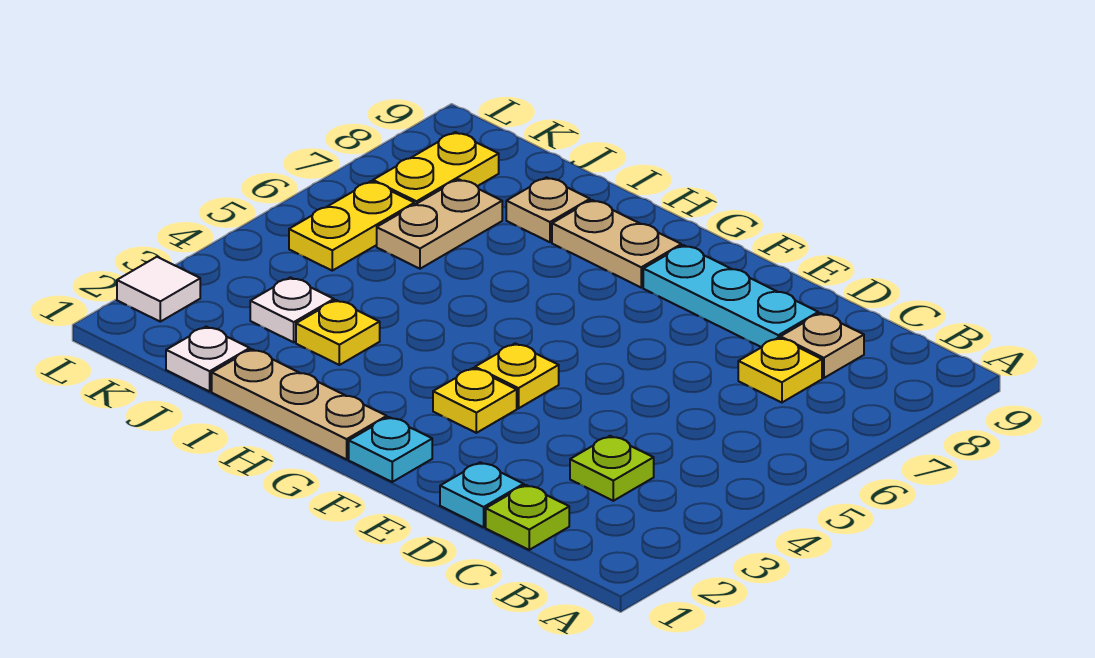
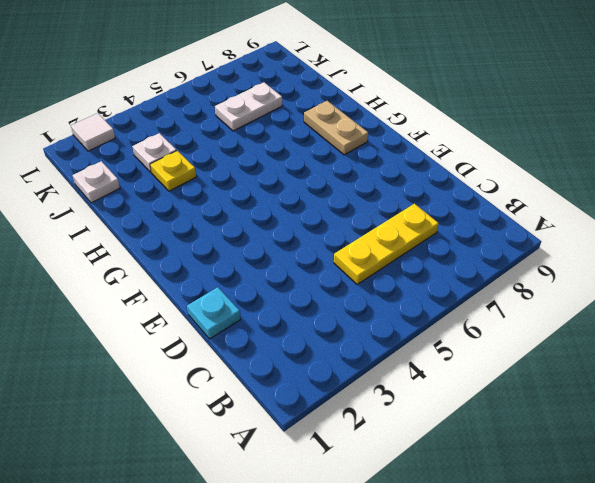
yellow 1x3 plate [334,204,439,285] -> yellow 1x1 plate [738,338,822,403]
white 1x2 plate [215,82,282,131] -> tan 1x2 plate [377,179,502,269]
none -> lime 1x1 plate [486,485,569,550]
none -> lime 1x1 plate [570,436,654,501]
none -> tan 1x1 plate [780,313,864,378]

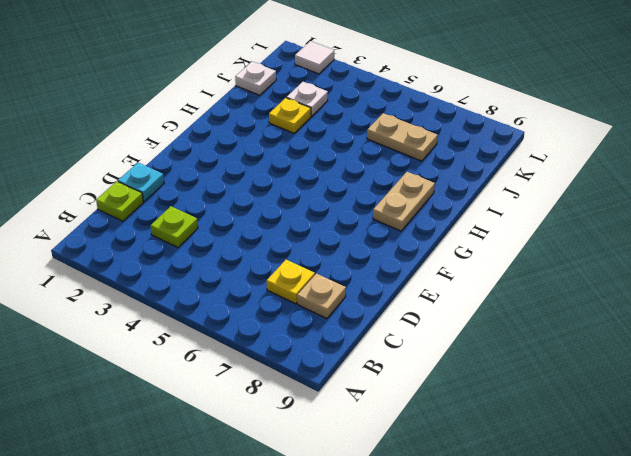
none -> cyan 1x3 plate [643,245,818,347]
none -> cyan 1x1 plate [349,417,432,482]
none -> yellow 1x1 plate [433,368,517,433]

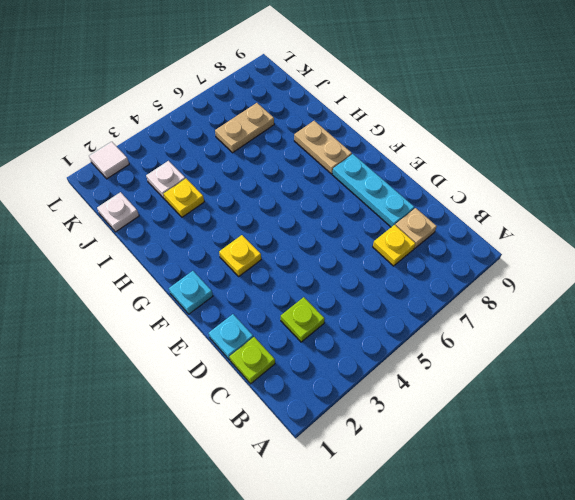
none -> yellow 1x1 plate [475,343,559,408]
none -> tan 1x3 plate [212,349,387,459]
none -> tan 1x1 plate [506,177,590,242]

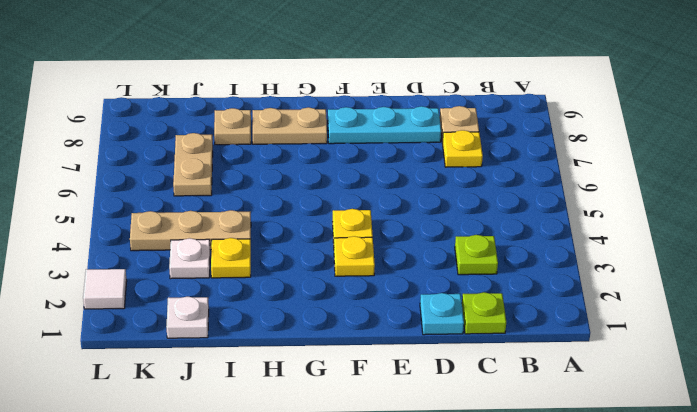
tan 1x3 plate [130,210,251,251] -> tan 1x3 plate moved to [212,349,387,459]
none -> cyan 1x1 plate [349,417,432,482]
none -> yellow 1x2 plate [289,181,414,271]
none -> yellow 1x2 plate [373,132,499,205]

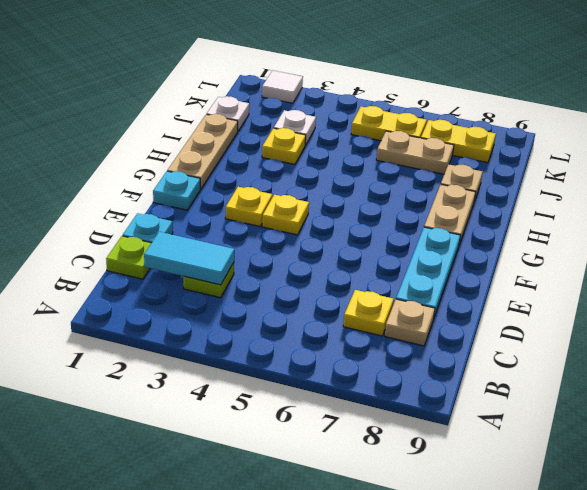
cyan 1x2 tile [144,232,234,285] -> none

